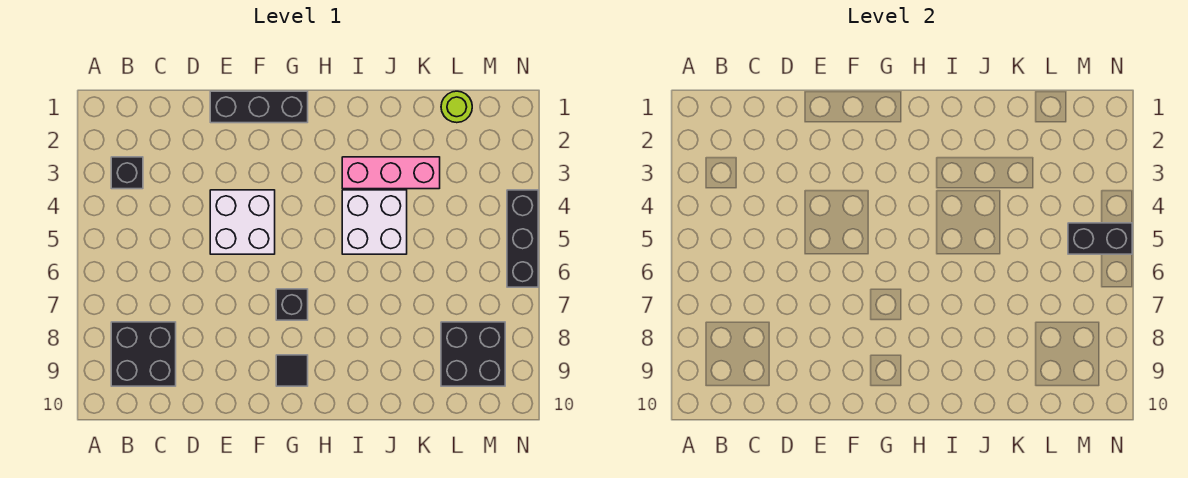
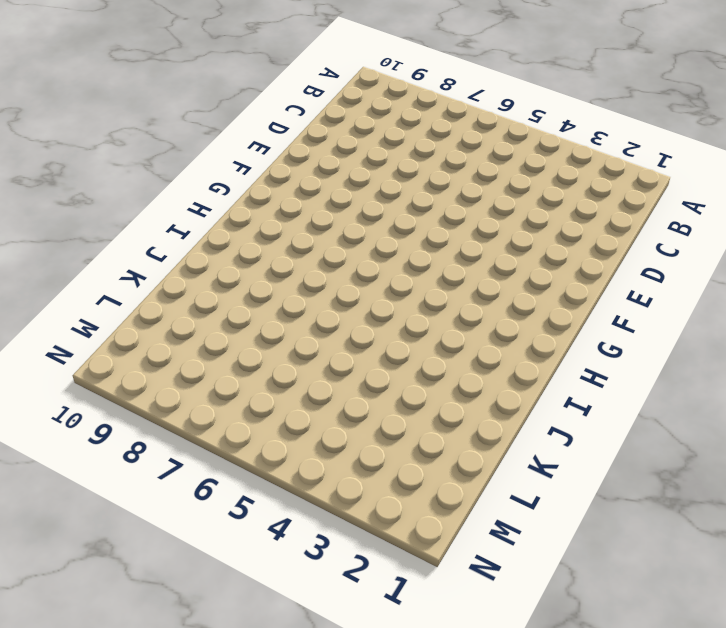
none -> black 1x1 brick [111,157,143,189]
none -> black 2x2 brick [111,322,176,386]
none -> black 1x3 brick [210,91,308,123]

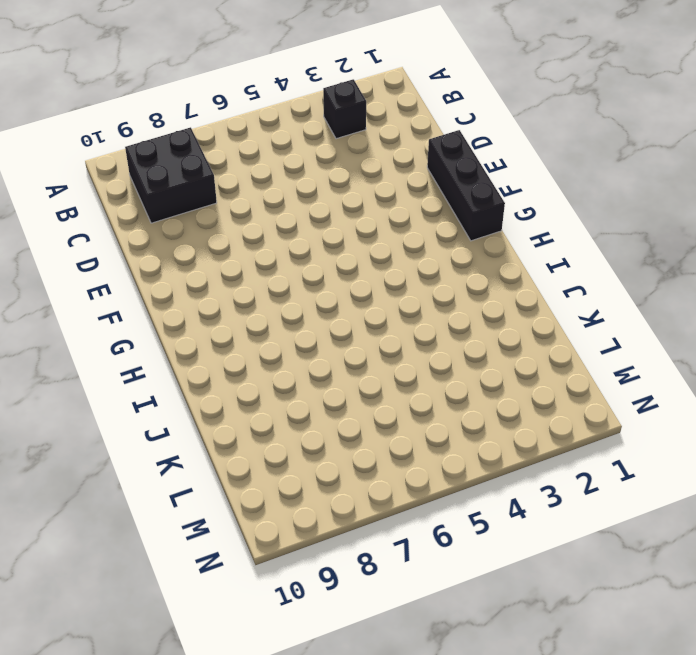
none -> white 2x2 brick [210,190,275,254]
none -> black 1x1 brick [276,289,308,320]
none -> black 1x1 tile [276,355,308,386]

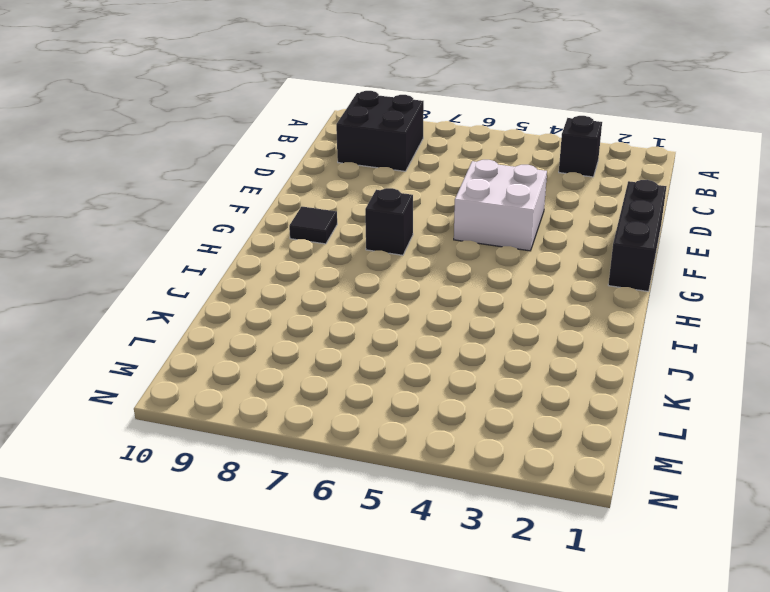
none -> pink 1x3 brick [342,157,440,189]
none -> white 2x2 brick [342,190,407,254]
none -> lime 1x1 round brick [441,91,472,123]

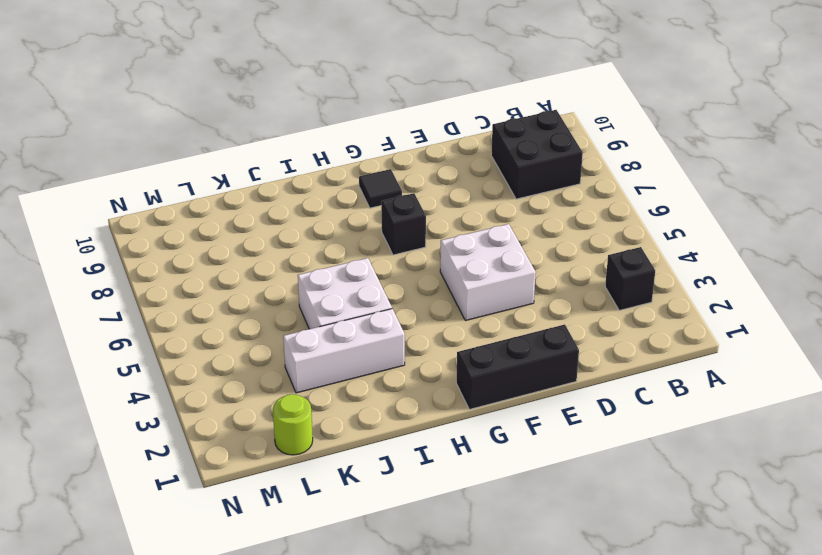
white 1x3 brick [283,309,405,393] -> pink 1x3 brick [342,157,440,189]
none -> black 2x2 brick [441,322,505,386]
none -> black 1x3 brick [507,190,538,287]
none -> black 1x2 brick [1068,223,1132,254]

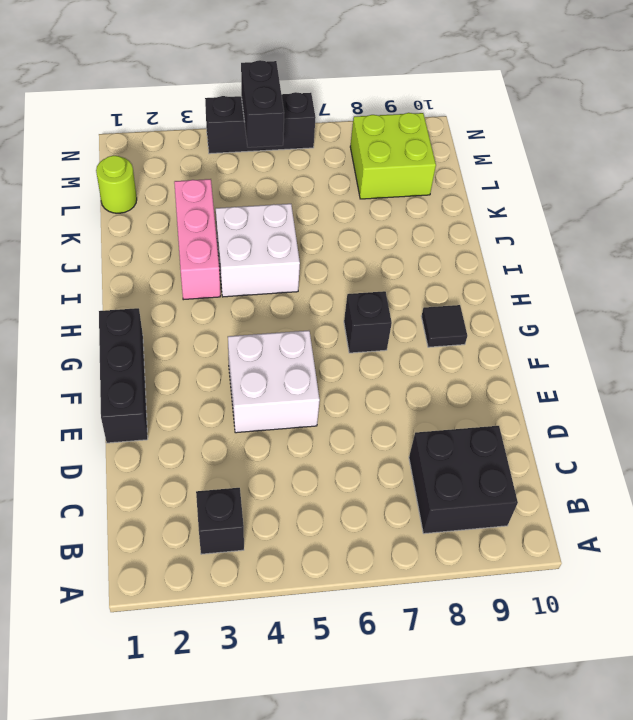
lime 2x2 brick [350,113,436,199] -> black 2x2 brick [441,322,505,386]

